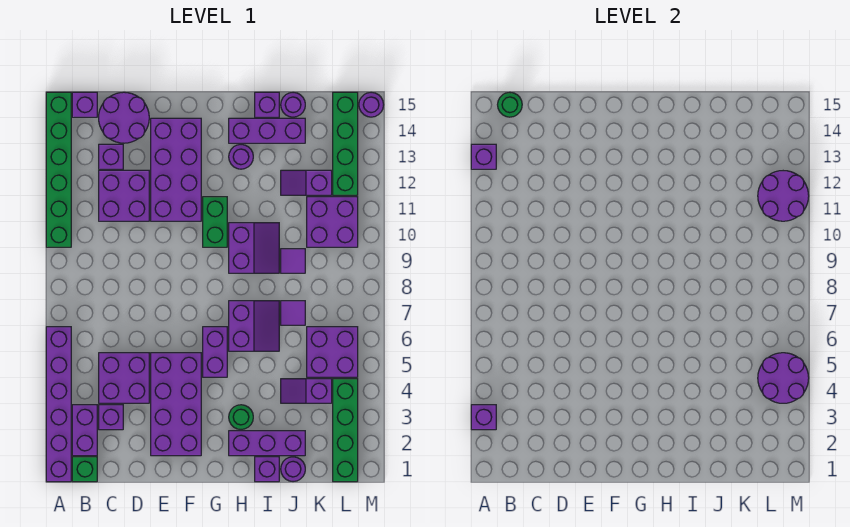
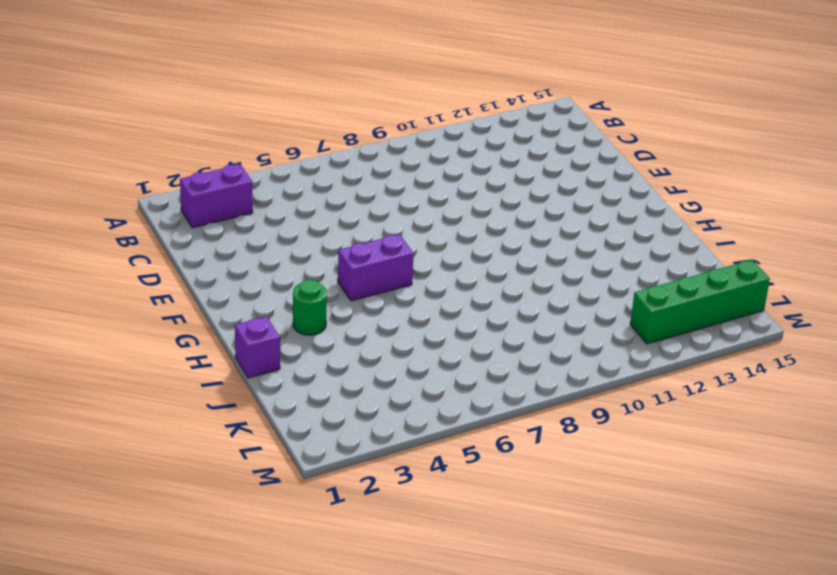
none -> purple 1x6 brick [46,327,71,482]
none -> green 1x6 brick [46,92,71,247]
none -> green 1x1 brick [72,457,97,482]
none -> purple 1x1 brick [72,92,97,117]

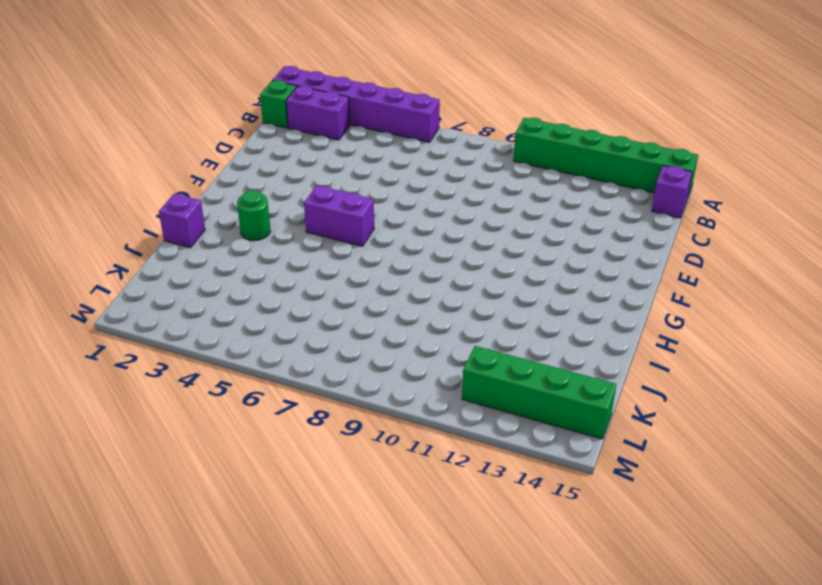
none -> purple 1x1 brick [99,405,123,430]
none -> purple 2x2 brick [99,353,149,403]
none -> purple 2x2 brick [99,170,149,221]
none -> purple 1x1 brick [99,144,123,169]

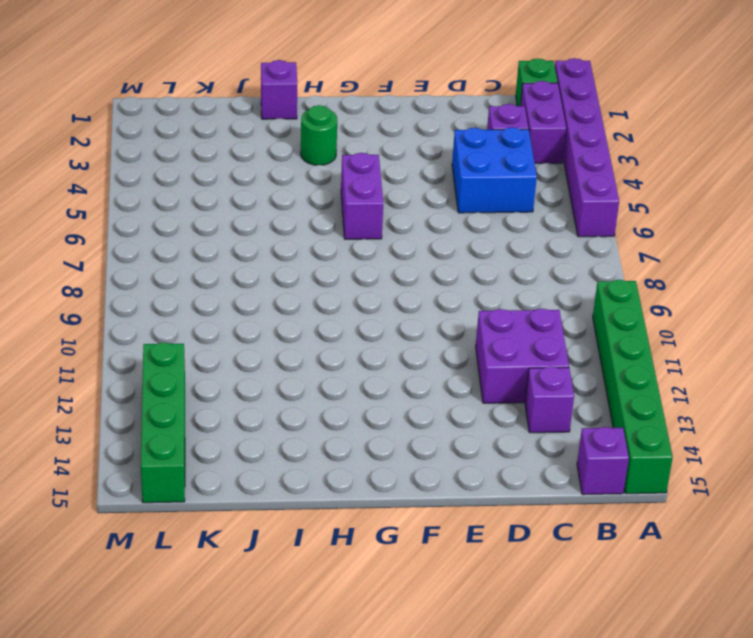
blue 2x2 brick [452,127,537,213] -> purple 2x2 brick [99,353,149,403]
none -> purple 2x2 round brick [99,92,149,143]
none -> purple 2x4 brick [151,353,201,456]
none -> purple 2x4 brick [151,118,201,221]
none -> green 1x2 brick [203,197,227,247]

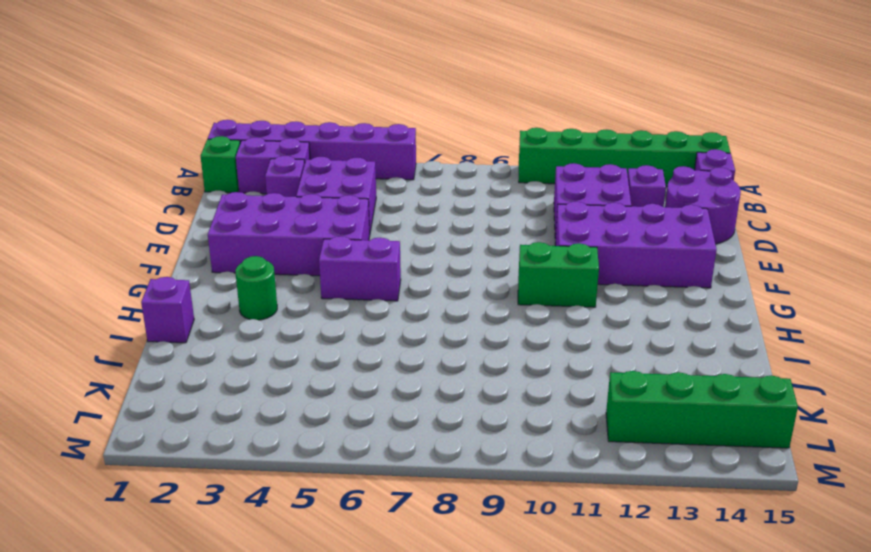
none -> purple 1x3 brick [229,431,305,456]
none -> purple 2x2 slope [229,301,279,351]
none -> purple 2x2 slope [229,223,279,273]
none -> purple 1x1 round brick [229,145,253,169]

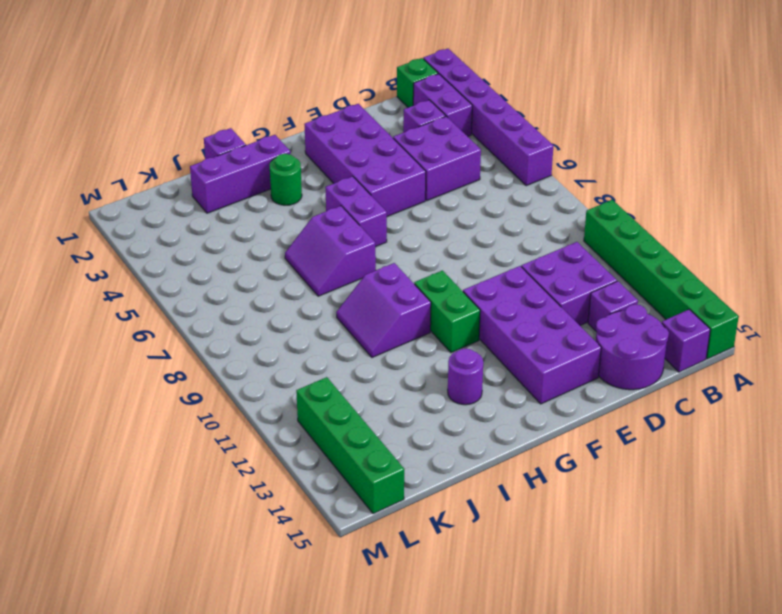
none -> purple 1x3 brick [229,118,305,143]
none -> purple 1x1 brick [255,92,279,117]
none -> purple 1x1 round brick [281,457,305,482]
none -> purple 1x2 slope [281,379,332,403]

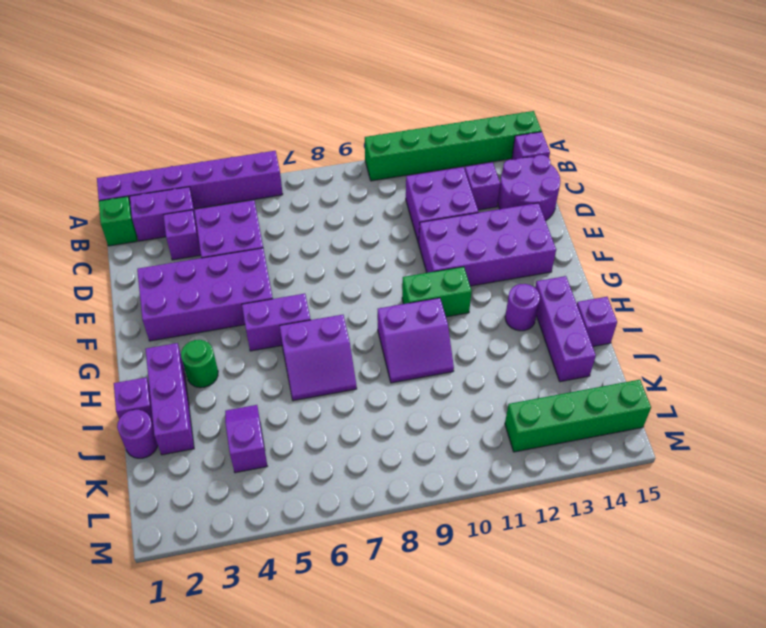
none -> purple 1x1 tile [281,301,305,325]
none -> purple 1x1 tile [281,249,305,273]
none -> purple 1x2 slope [281,170,332,195]
none -> purple 1x1 round brick [281,92,305,117]

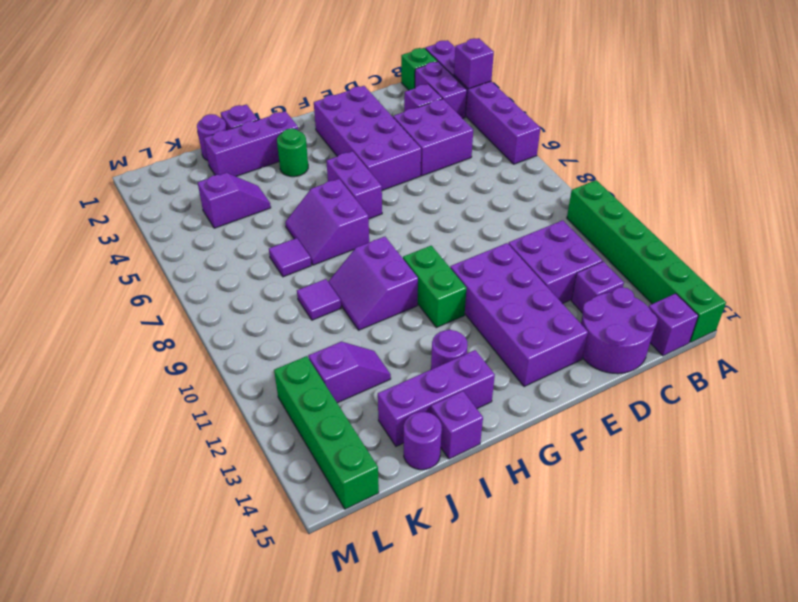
none -> purple 2x2 brick [307,327,358,377]
none -> purple 2x2 brick [307,197,358,247]
none -> green 1x4 brick [333,379,358,482]
none -> purple 1x1 round brick [359,92,384,117]

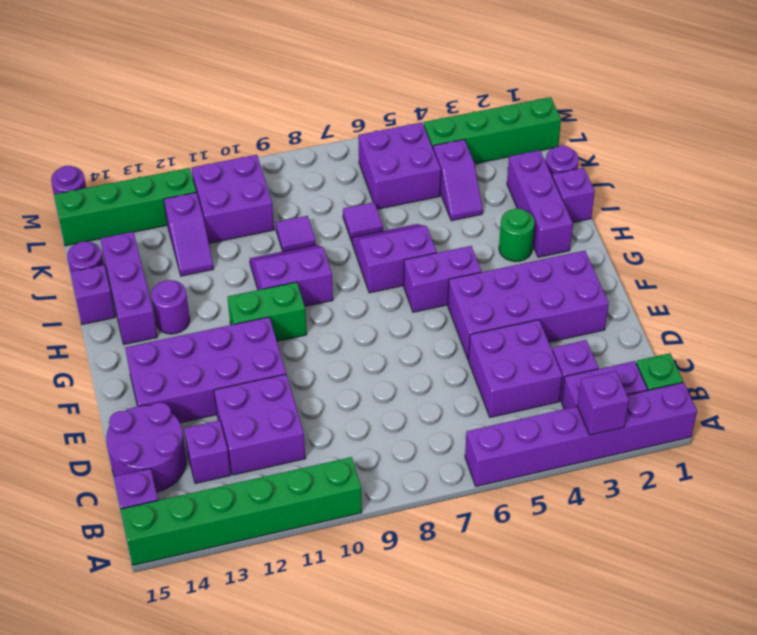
none -> purple 1x1 brick [471,144,496,169]
none -> green 1x1 round brick [498,92,522,117]
none -> purple 2x2 round brick [758,353,809,403]
none -> purple 2x2 round brick [758,171,809,221]

